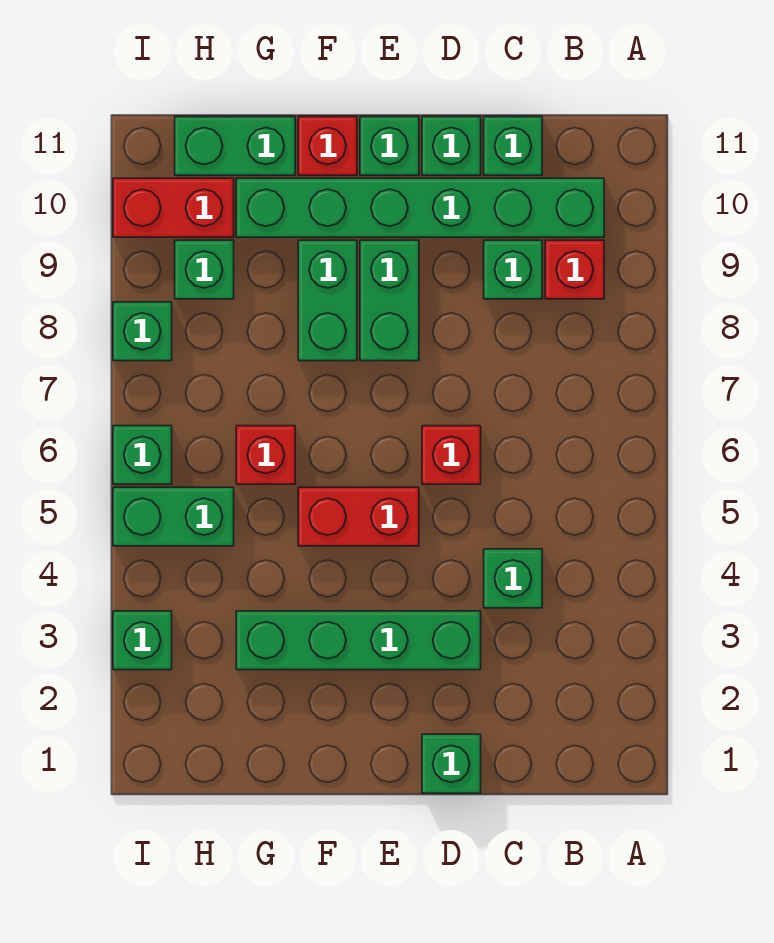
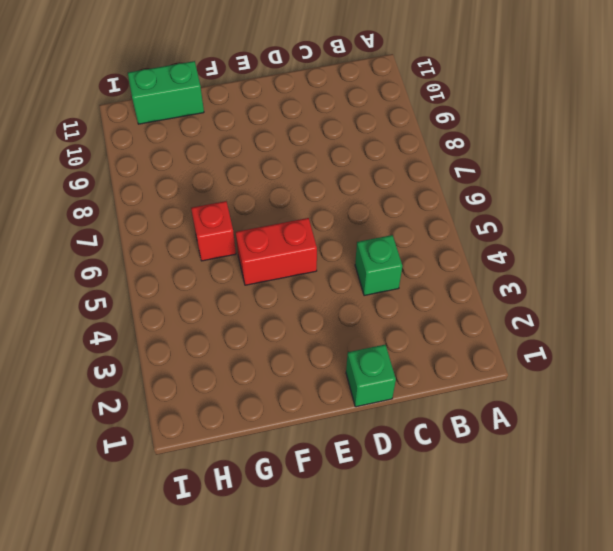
none -> red 1x1 brick [545,240,604,299]
none -> green 1x6 brick [236,178,604,237]
none -> green 1x1 brick [484,240,542,299]

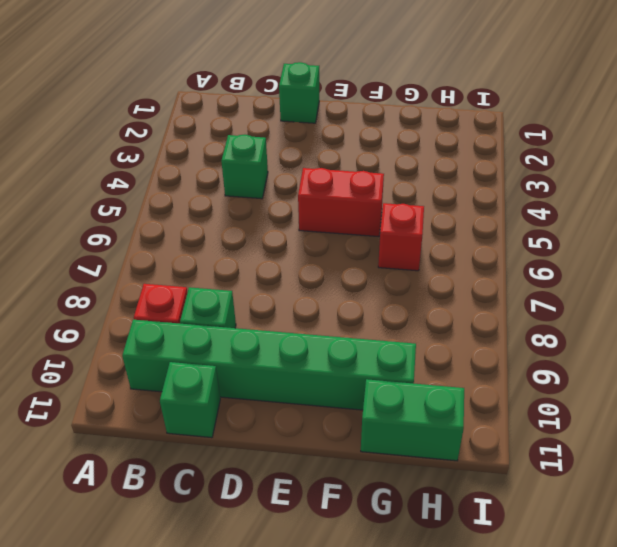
none -> green 1x4 brick [236,611,481,670]
none -> red 1x1 brick [422,426,481,484]
none -> green 1x1 brick [422,117,481,175]

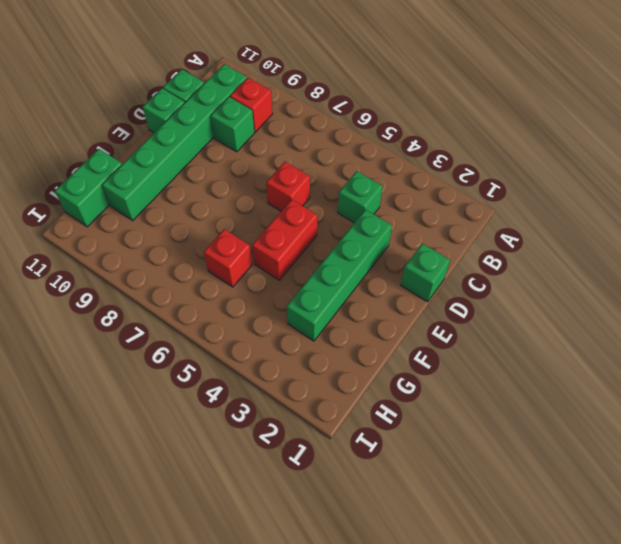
none -> green 1x2 brick [360,240,419,361]
none -> green 1x1 brick [360,117,419,175]
none -> green 1x2 brick [298,240,357,361]

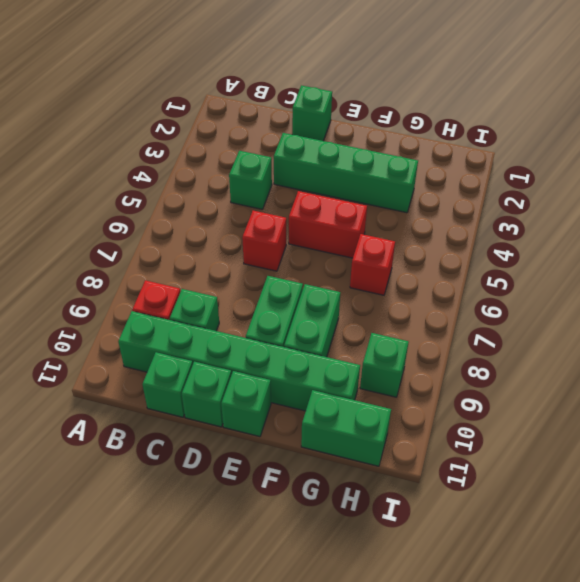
none -> red 1x1 brick [298,117,357,175]
none -> green 1x2 brick [113,487,234,546]
none -> red 1x2 brick [113,178,234,237]

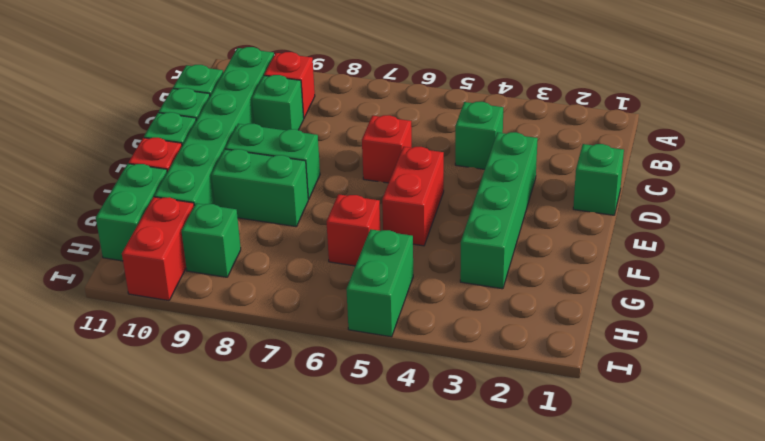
none -> green 1x1 brick [113,611,172,670]
none -> green 1x1 brick [113,426,172,484]
none -> green 1x1 brick [113,302,172,361]

